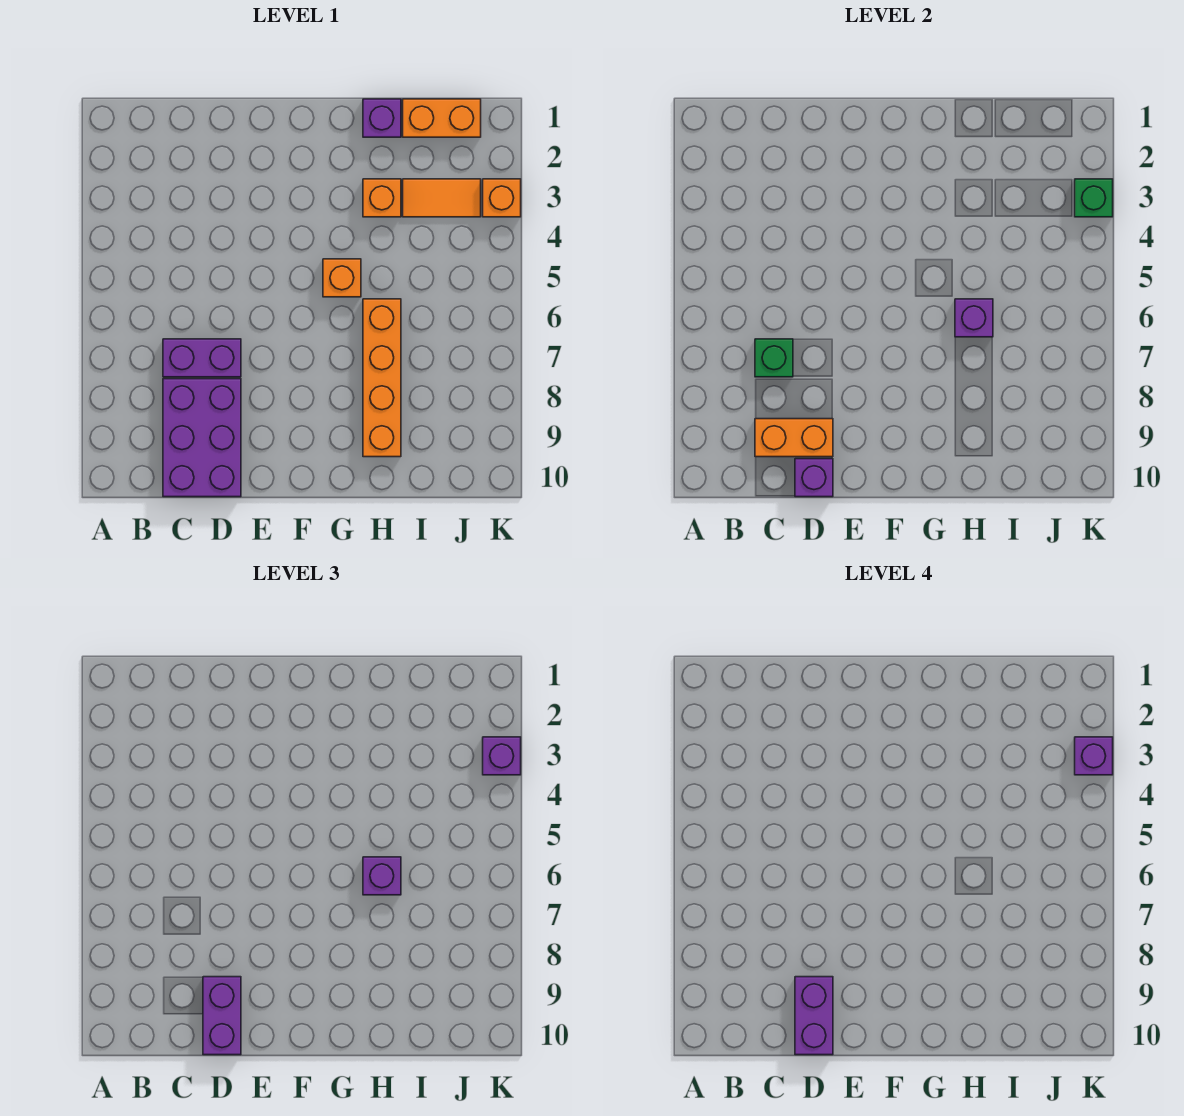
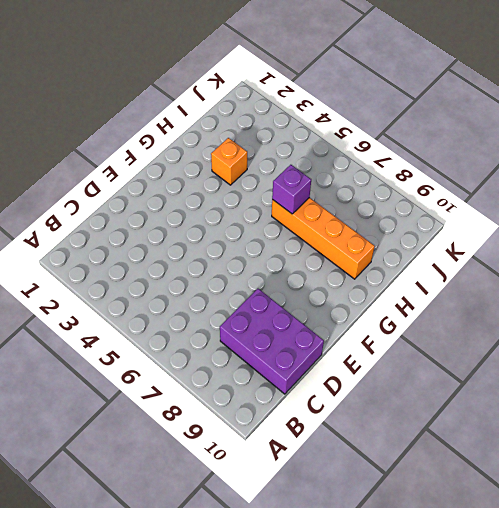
none -> purple 1x2 brick [163,339,241,377]
none -> orange 1x1 brick [323,259,361,297]
none -> purple 1x1 brick [363,99,401,137]

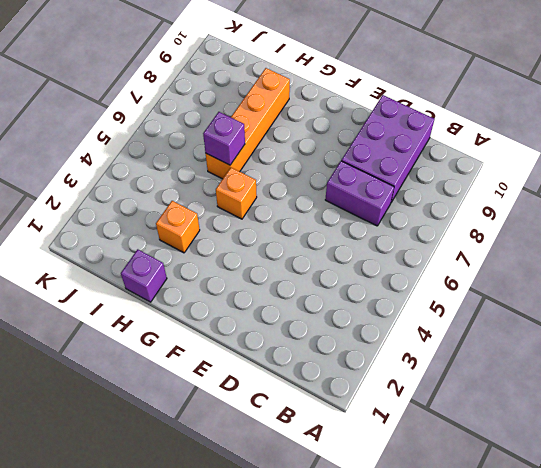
none -> orange 1x2 brick [403,99,481,137]
none -> orange 1x2 tile [403,179,481,217]
none -> orange 1x1 brick [483,179,521,217]

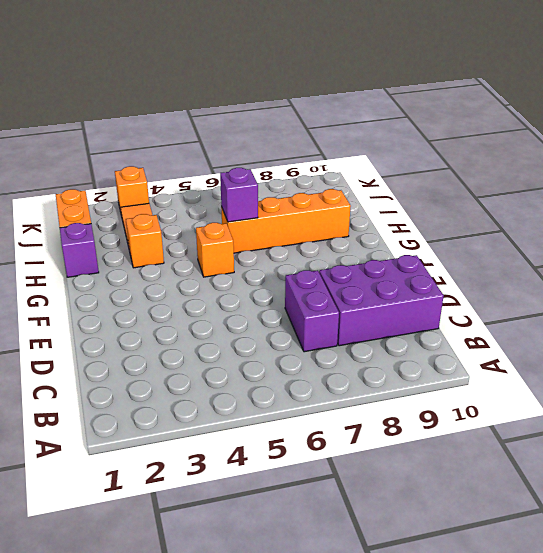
none -> green 1x1 brick [755,339,793,377]
none -> orange 1x2 brick [755,419,833,457]
none -> purple 1x1 brick [795,459,833,497]

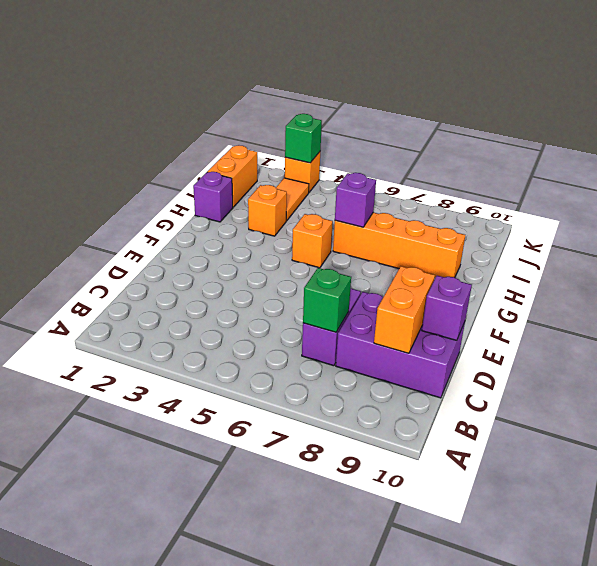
none -> purple 1x2 brick [203,977,241,1055]
none -> purple 1x1 brick [363,857,401,895]
none -> purple 1x1 brick [483,737,521,775]

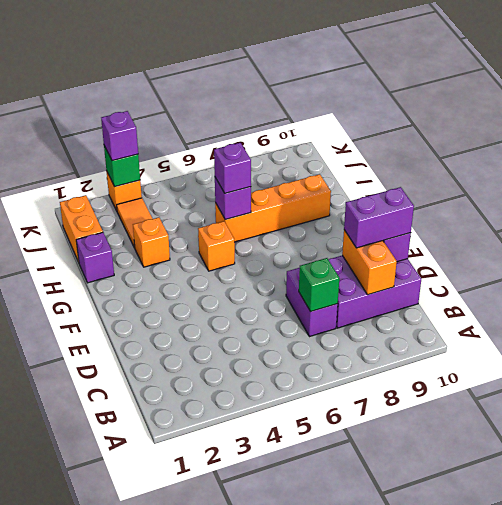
none -> purple 1x2 brick [795,977,833,1055]
none -> purple 1x1 brick [1075,737,1113,775]

